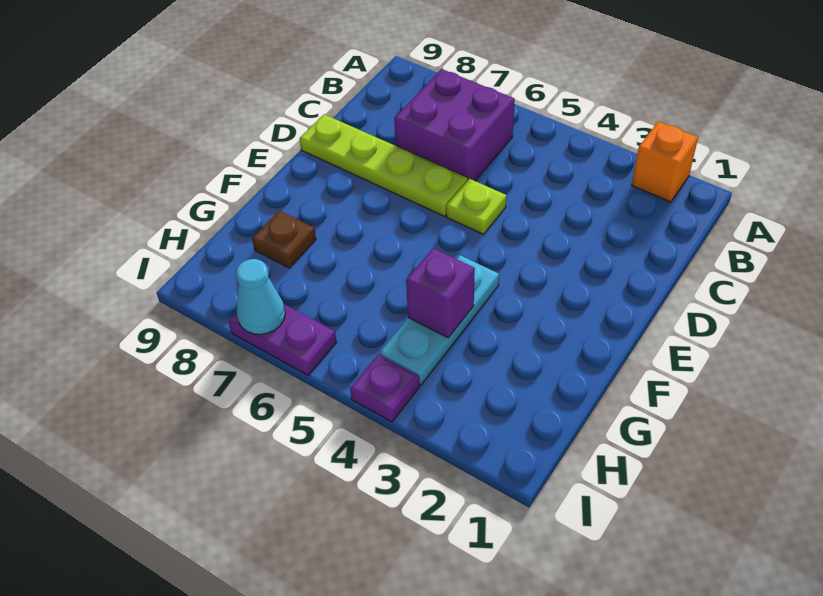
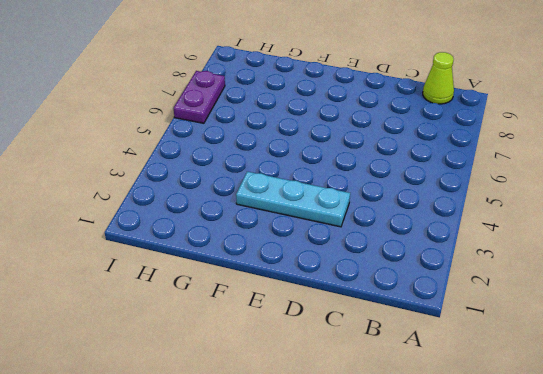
lime 1x1 cone [423,52,454,104] -> none
cyan 1x3 plate [236,172,350,227] -> cyan 1x3 plate moved to [380,255,499,385]
none -> orange 1x1 brick [632,121,698,202]
none -> purple 2x2 brick [394,69,515,181]

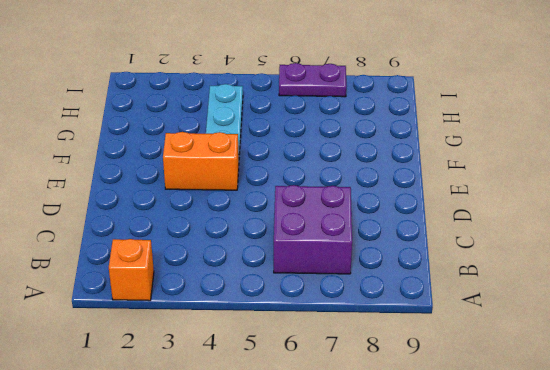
orange 1x2 brick [163,132,239,190] -> none
none -> lime 1x1 plate [446,179,507,234]
none -> lime 1x4 plate [300,114,467,216]

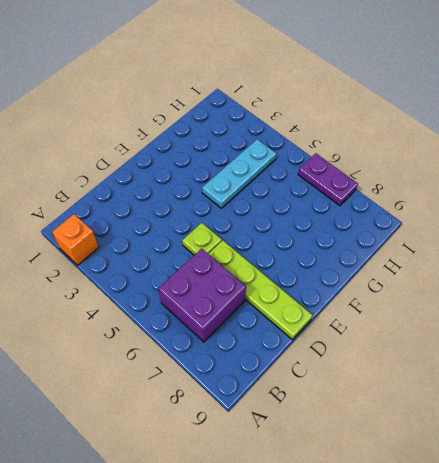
none -> brown 1x1 plate [252,211,316,268]
none -> purple 1x1 plate [350,354,420,422]

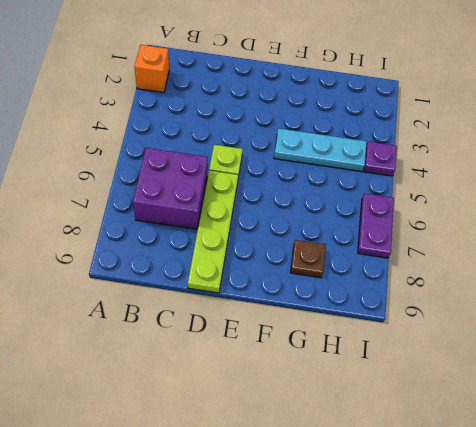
none -> purple 1x1 brick [406,248,475,338]
none -> cyan 1x1 cone [236,259,285,334]

